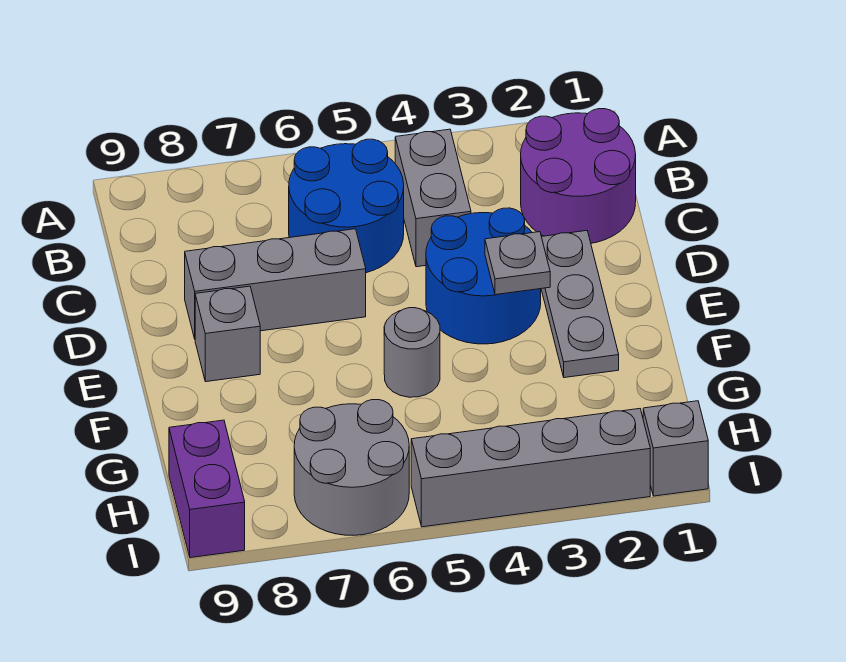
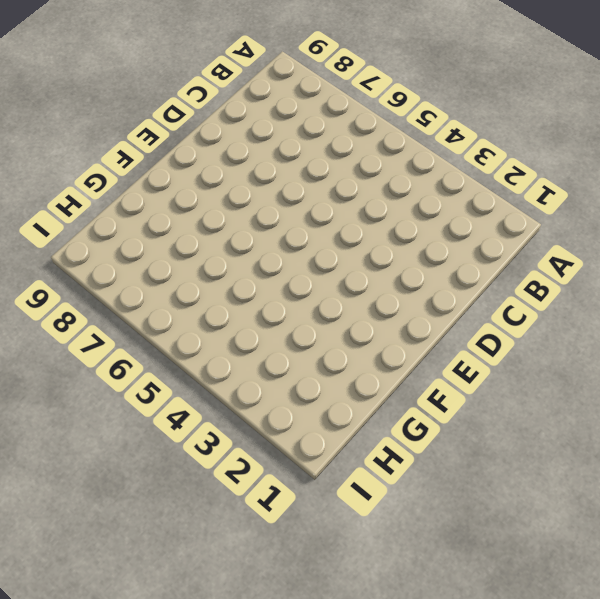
none -> purple 2x2 round brick [521,109,636,243]
none -> grey 1x2 brick [395,129,471,267]
none -> blue 2x2 round brick [289,139,404,273]

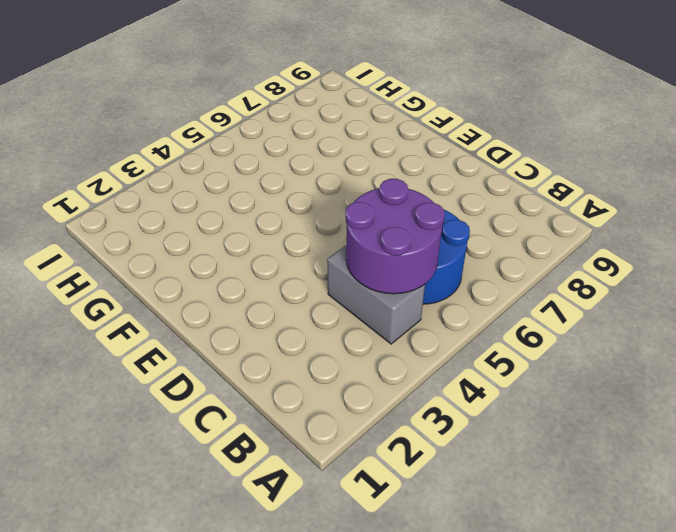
purple 2x2 round brick [346,179,445,294] -> purple 2x2 round brick moved to [521,109,636,243]
none -> grey 1x3 plate [541,231,619,378]
none -> blue 2x2 round brick [426,208,541,344]
none -> grey 1x3 brick [185,229,366,339]

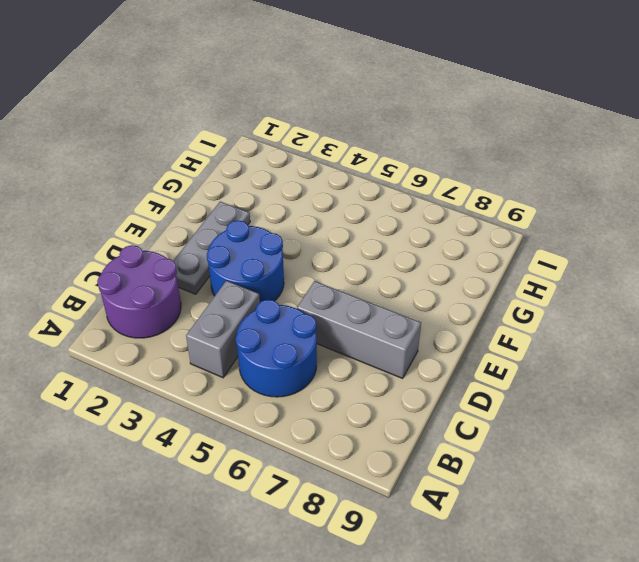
none -> grey 1x1 brick [195,286,260,382]
none -> grey 1x1 round brick [384,308,440,397]
none -> grey 2x2 round brick [294,400,409,535]

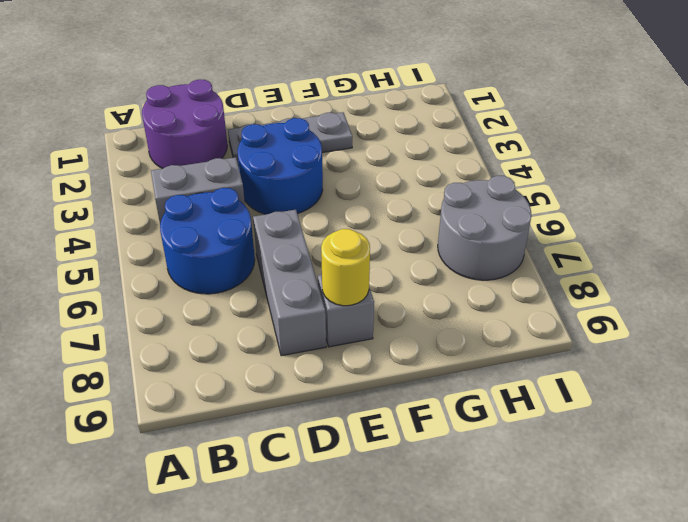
yellow 1x1 round brick [321,229,370,306] -> none
none -> grey 1x1 round brick [384,308,440,397]
none -> purple 1x2 brick [169,420,245,558]
none -> grey 1x1 brick [643,401,708,496]

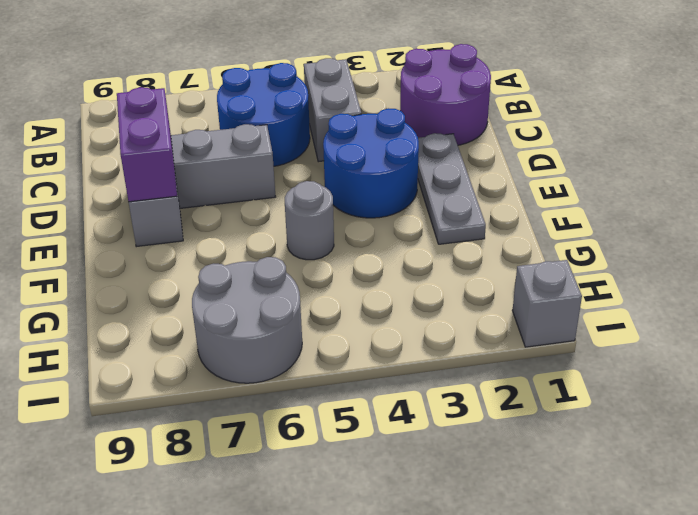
purple 1x2 brick [117,87,177,202] -> purple 1x2 brick moved to [169,420,245,558]
none -> grey 1x4 brick [411,409,650,527]
none -> grey 1x1 plate [485,232,550,295]

